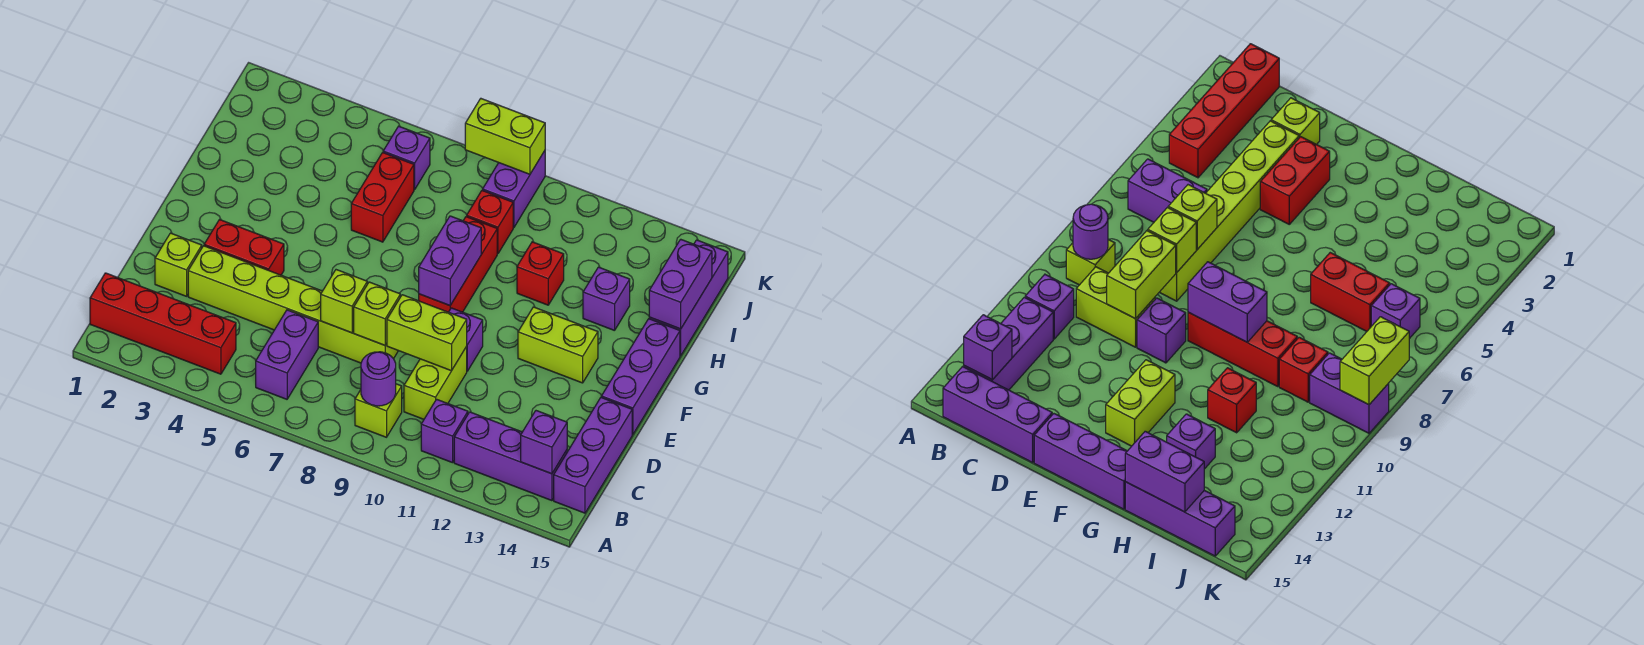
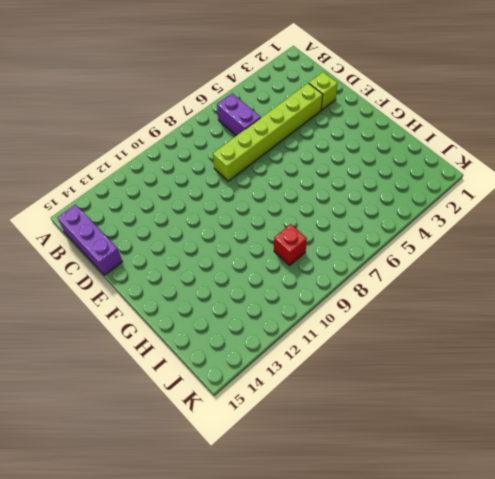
none -> red 1x4 brick [90,273,236,374]
none -> lime 1x1 brick [355,384,402,437]
none -> purple 1x1 brick [421,399,468,463]

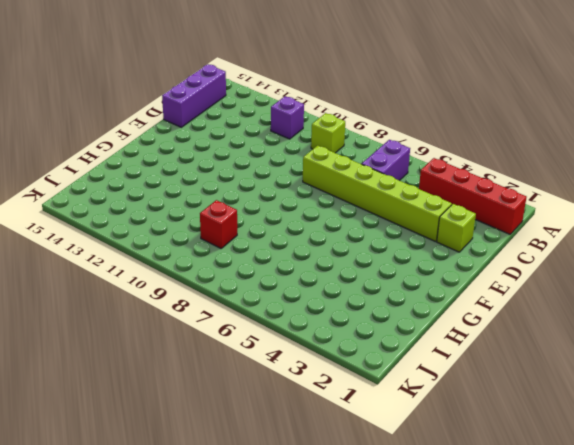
none -> purple 1x3 brick [454,412,567,501]
none -> lime 1x2 brick [404,347,467,419]
none -> red 1x2 brick [204,220,284,275]

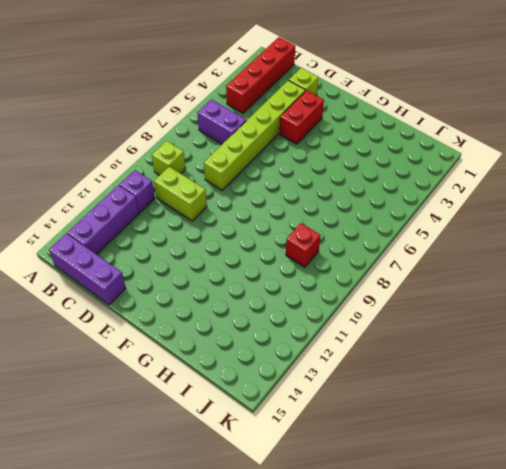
none -> purple 1x1 brick [449,308,483,371]
none -> purple 1x3 brick [601,319,680,434]
none -> red 1x3 brick [419,217,497,312]

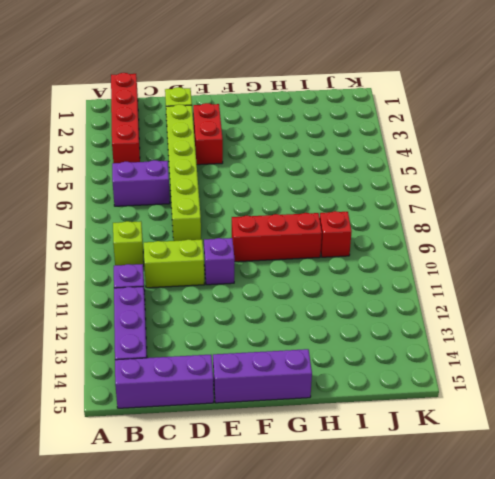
none -> lime 1x2 brick [518,307,598,383]
none -> red 1x2 brick [351,153,414,242]
none -> red 1x1 brick [517,242,564,305]

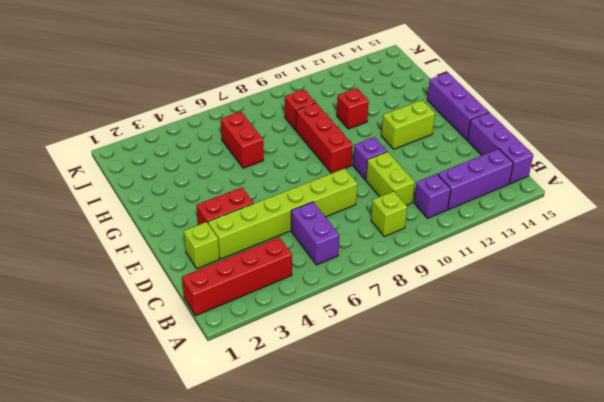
none -> purple 1x1 brick [583,267,630,331]
none -> purple 1x3 brick [649,240,728,356]
none -> purple 1x1 brick [383,126,430,190]

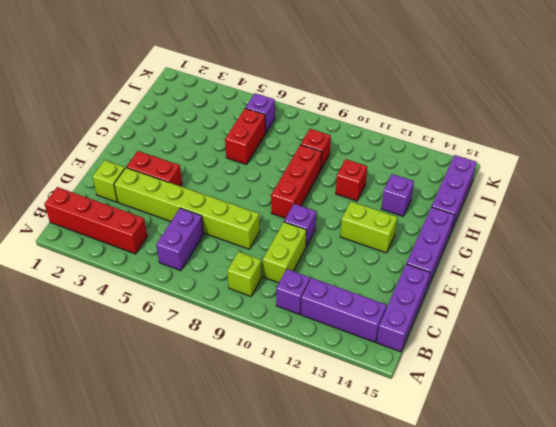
none -> purple 1x2 brick [483,151,545,227]
none -> purple 1x1 round brick [361,352,396,406]
none -> purple 1x1 brick [521,411,567,474]

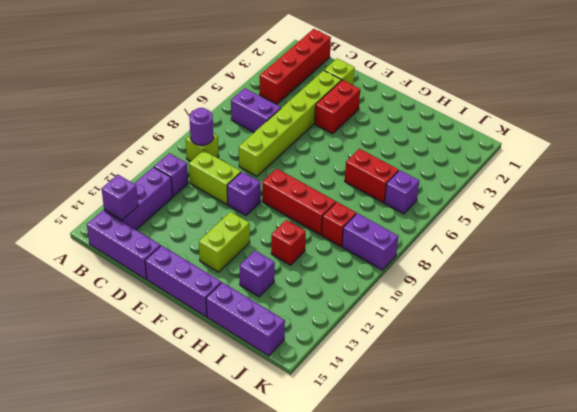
none -> lime 1x1 brick [321,270,367,333]
none -> lime 1x1 brick [354,282,400,345]
none -> lime 1x2 brick [387,295,467,371]

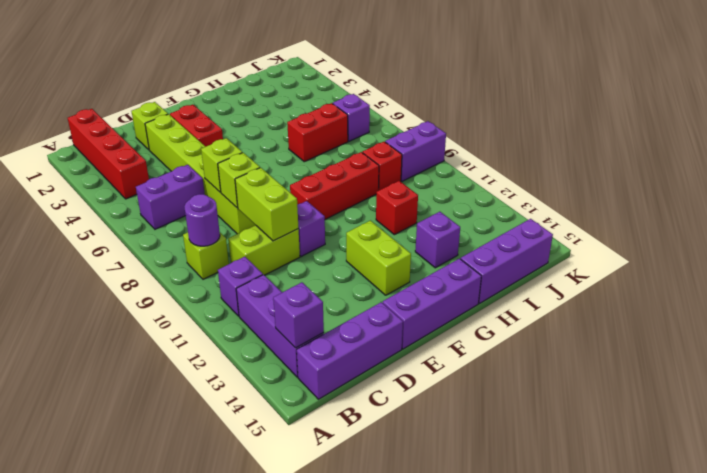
none -> purple 1x2 brick [419,216,481,306]
none -> purple 1x2 brick [649,239,712,329]
none -> lime 1x2 brick [465,99,545,174]

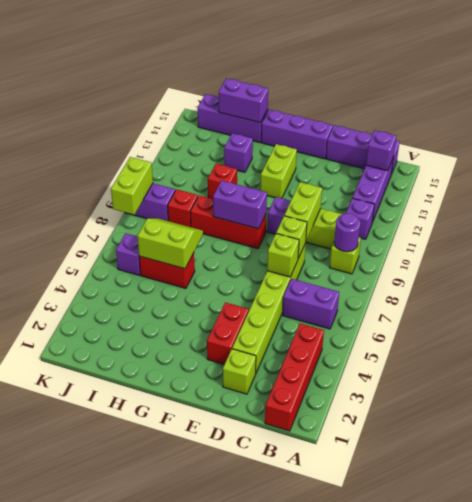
lime 2x2 slope [137,218,203,269] -> none

